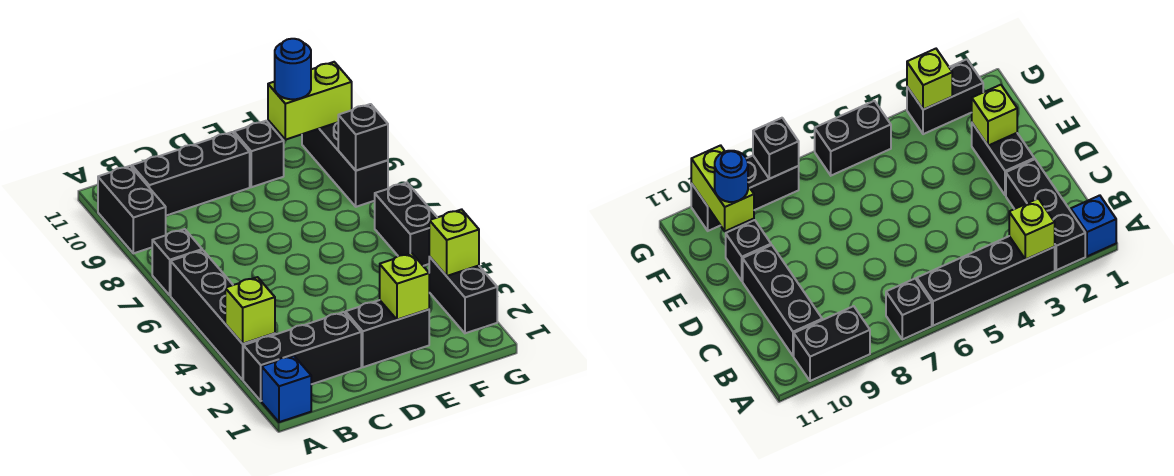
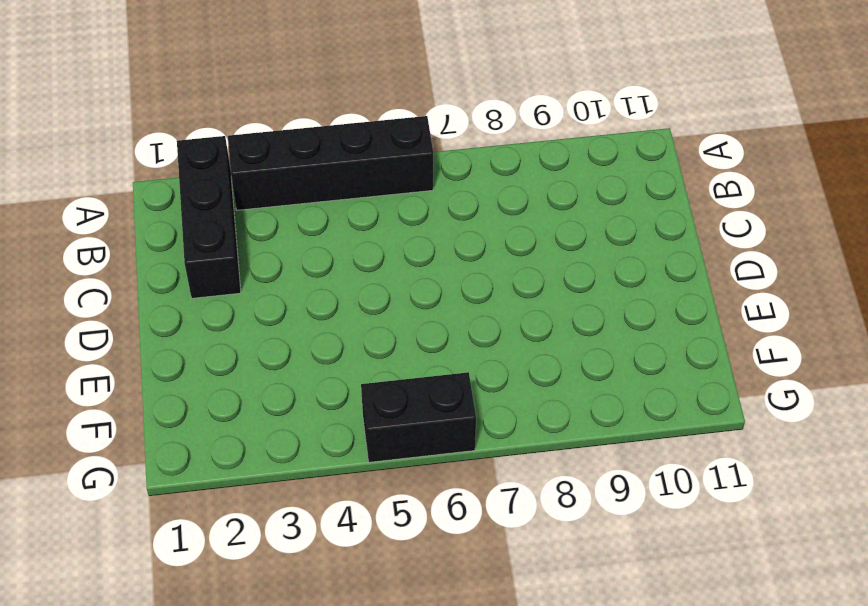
none -> blue 1x1 brick [262,356,311,422]
none -> black 1x1 brick [152,229,202,296]
none -> black 1x2 brick [98,166,166,253]

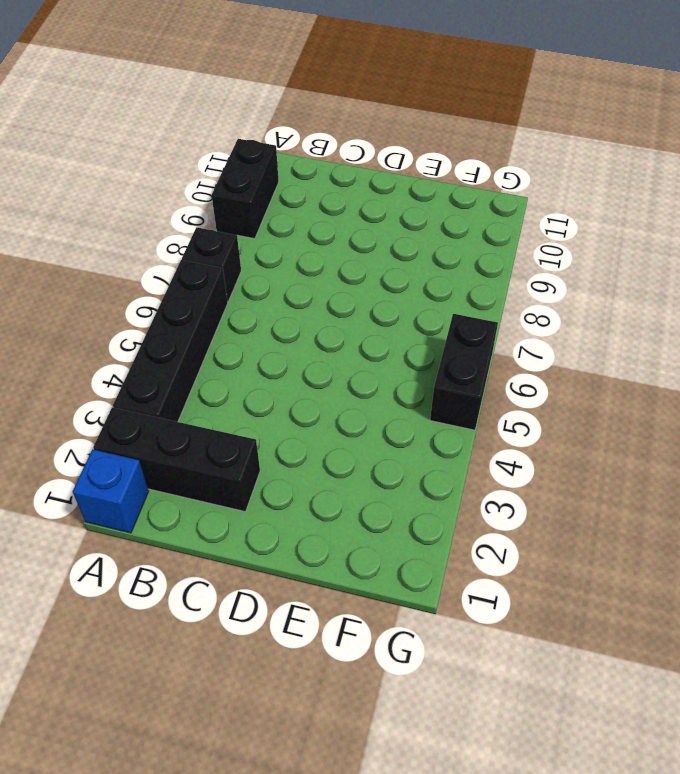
none -> black 1x3 brick [132,132,250,216]
none -> black 1x2 brick [346,300,429,367]
none -> black 1x1 brick [234,121,284,187]

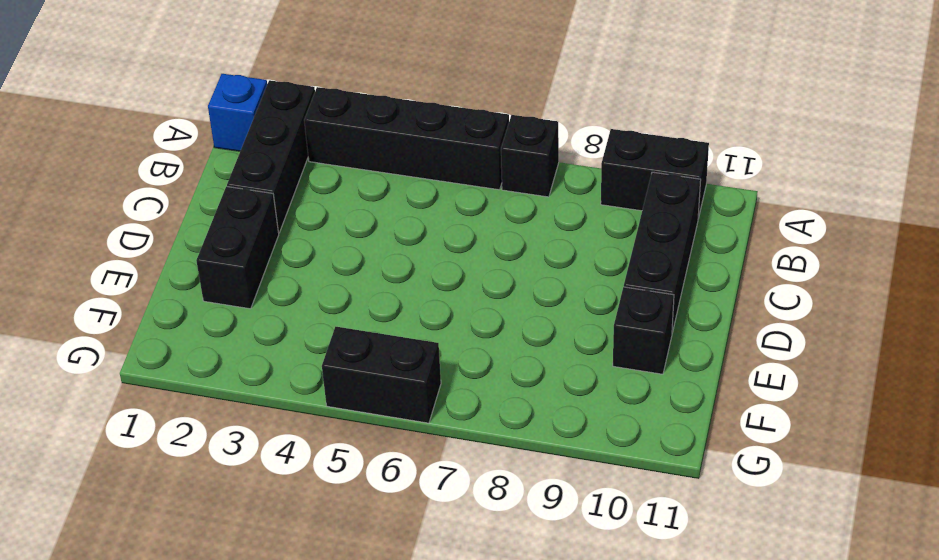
none -> black 1x2 brick [429,257,497,333]
none -> black 1x3 brick [302,123,388,207]
none -> lime 1x1 brick [225,277,275,344]

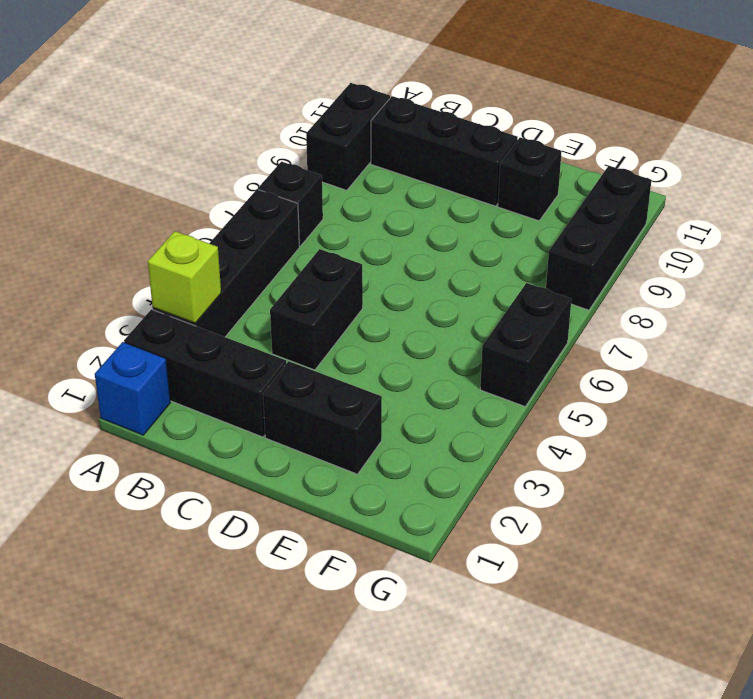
black 1x2 brick [270,249,363,370] -> black 1x2 brick moved to [429,257,497,333]
none -> lime 1x1 brick [380,253,429,320]
none -> lime 1x2 brick [268,62,352,140]
none -> lime 1x1 brick [429,209,479,276]

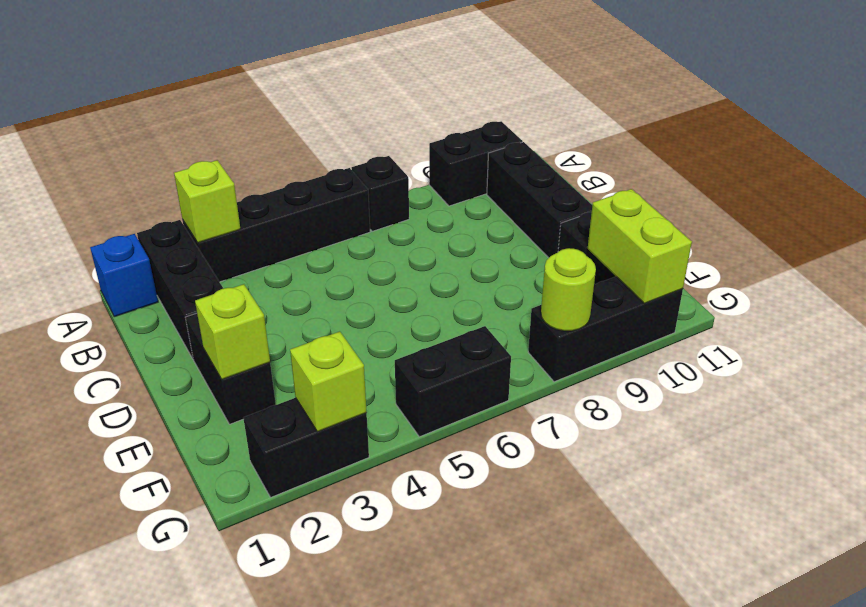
lime 1x1 round brick [541,248,596,331] -> black 1x1 brick [338,104,388,171]
none -> blue 1x1 round brick [275,39,311,99]

